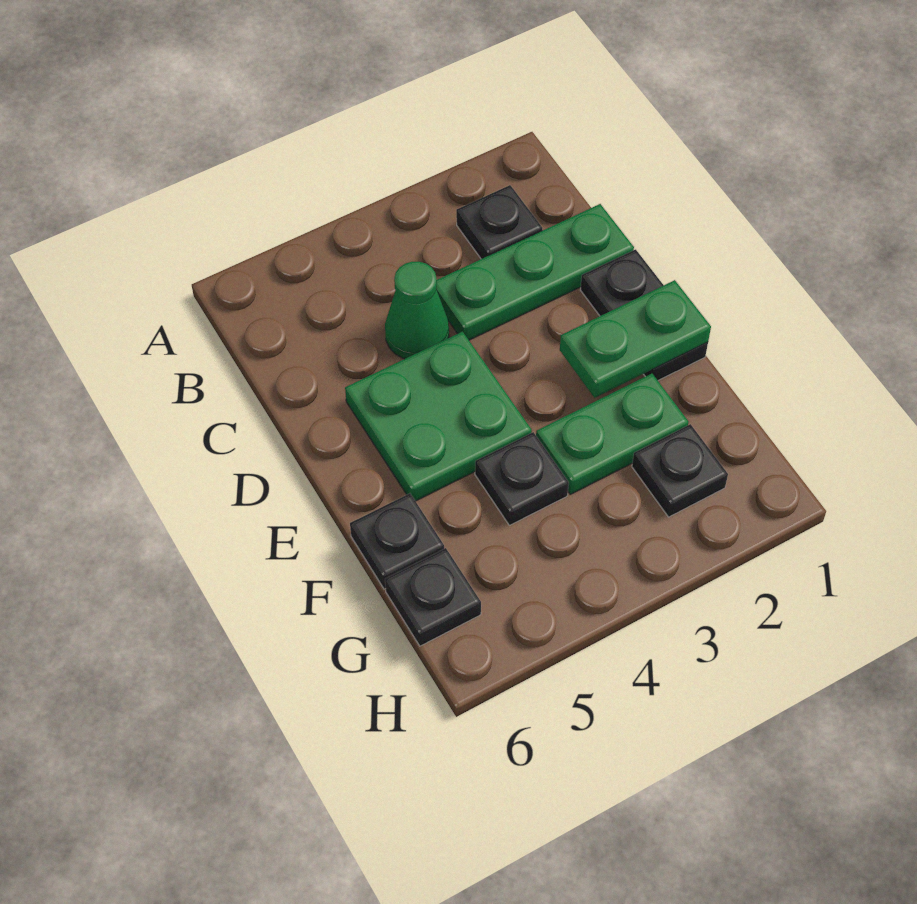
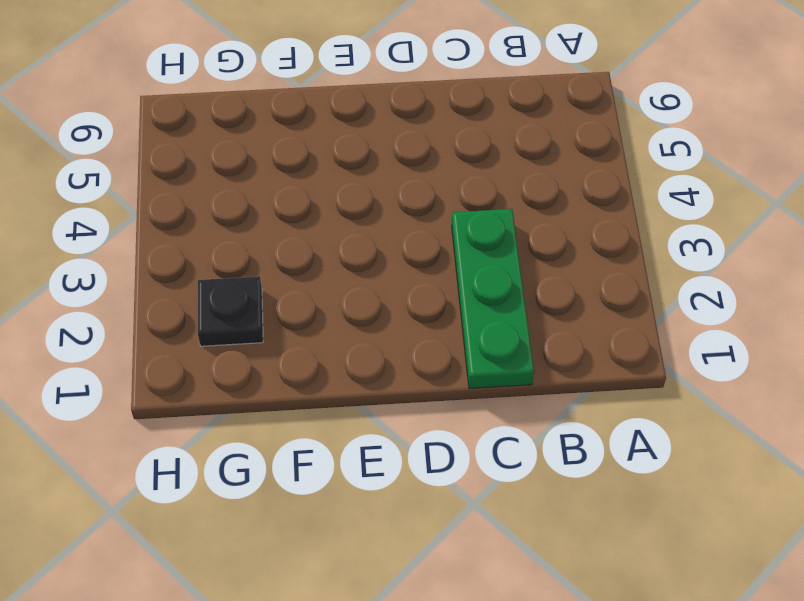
none -> black 1x1 plate [456,185,542,259]
none -> green 1x1 cone [385,262,449,359]

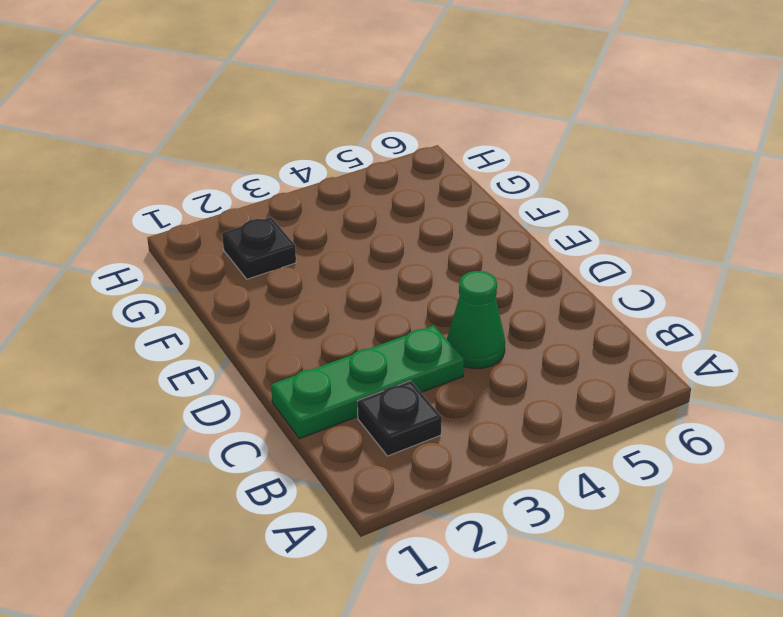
none -> black 1x2 plate [581,249,708,380]
none -> green 2x2 plate [345,332,532,501]

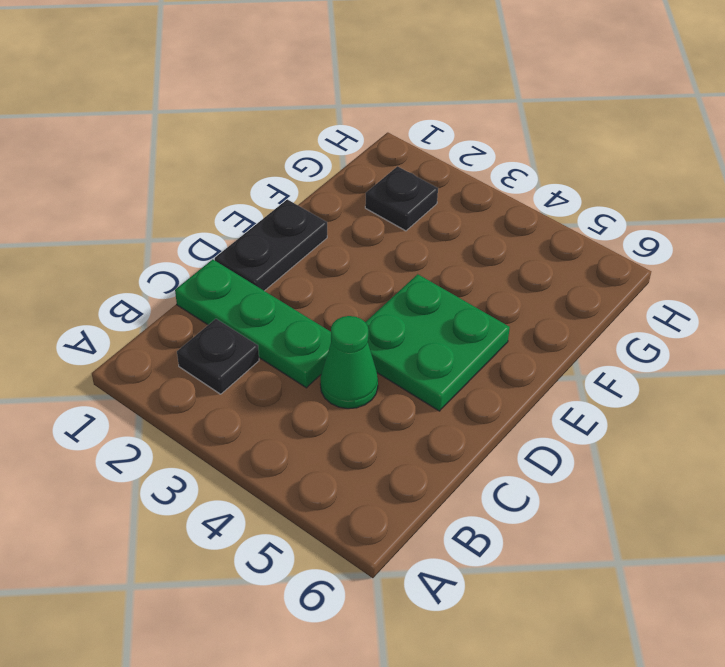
none -> green 1x2 plate [536,374,689,494]
none -> black 1x1 plate [475,432,569,525]

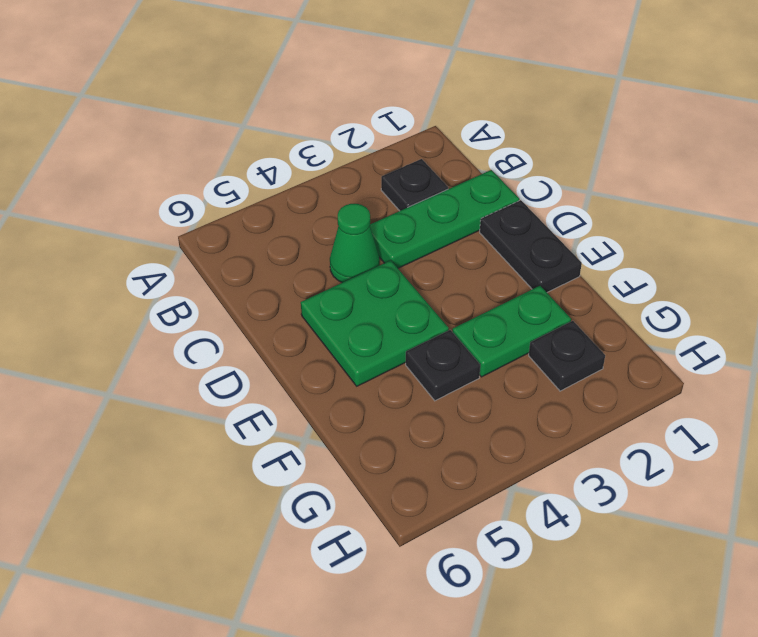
none -> black 1x1 plate [350,493,444,589]
none -> black 1x1 plate [385,548,481,646]

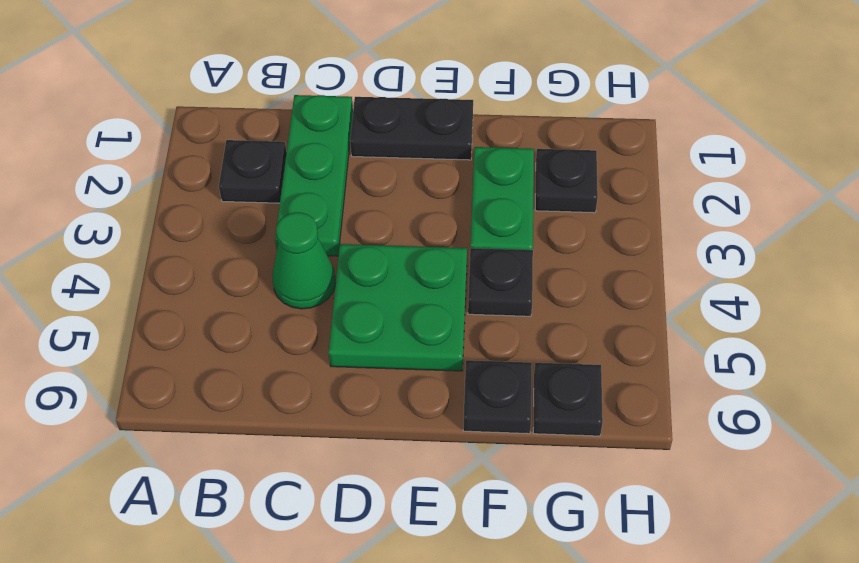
none -> green 1x2 plate [560,280,711,398]

